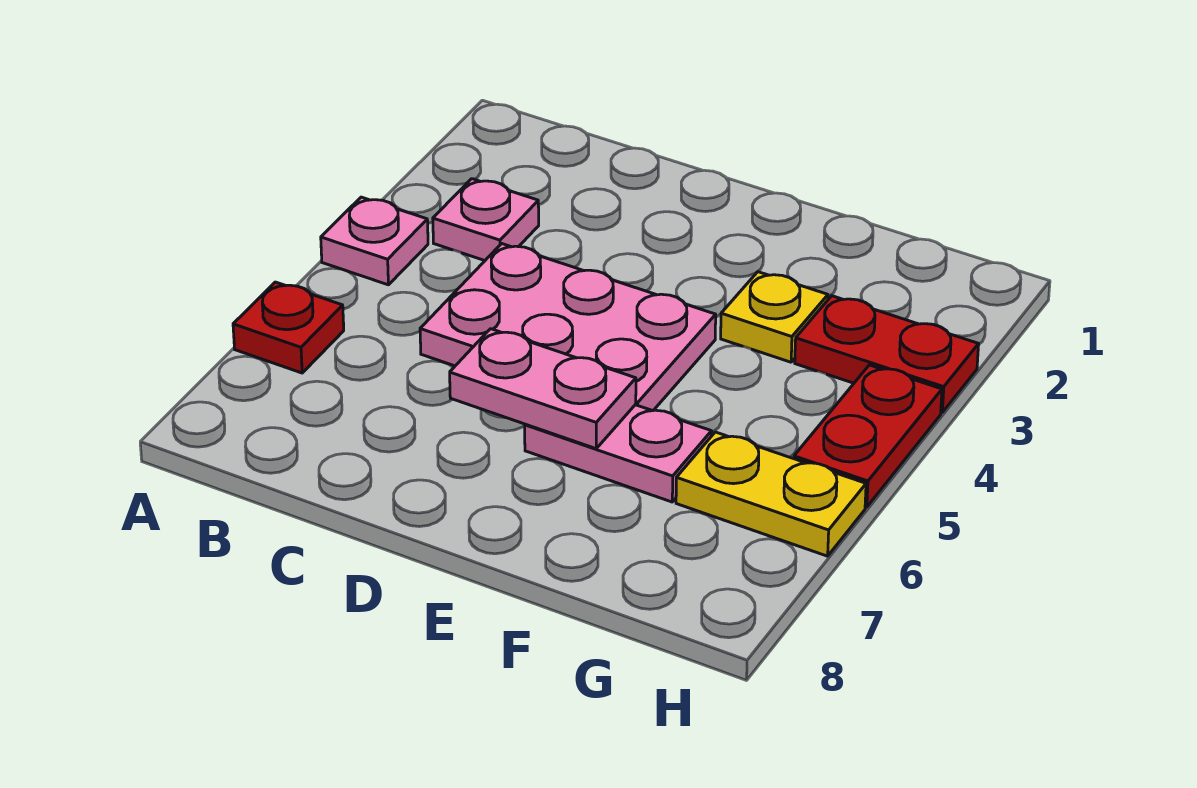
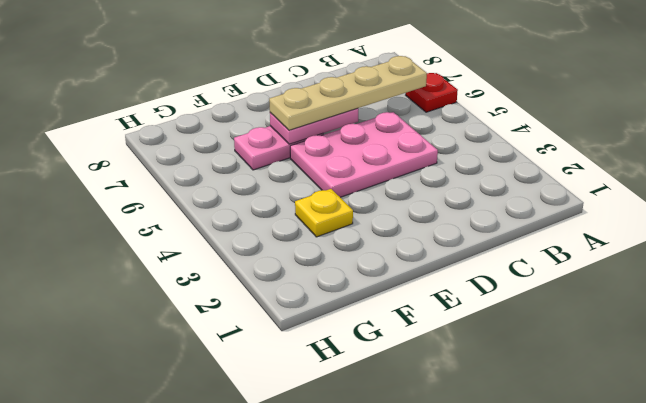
tan 1x4 plate [269,56,427,130] -> none
none -> pink 1x1 plate [321,197,428,285]
none -> pink 1x1 plate [433,179,539,260]

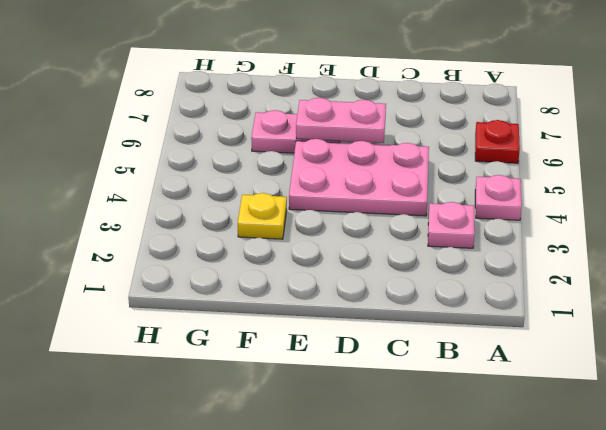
none -> red 1x2 plate [795,296,979,412]
none -> yellow 1x2 plate [676,432,866,556]

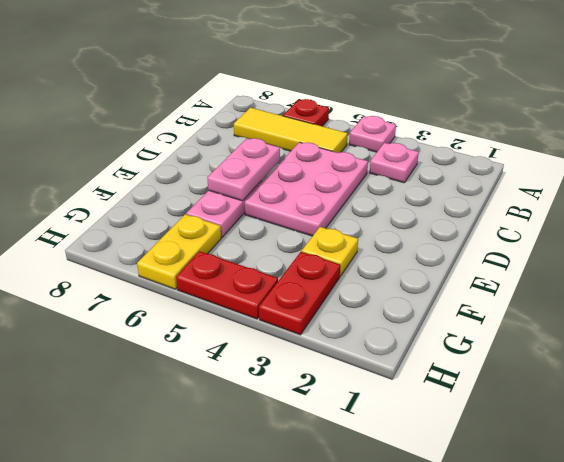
yellow 1x3 tile [234,108,348,153] -> none

